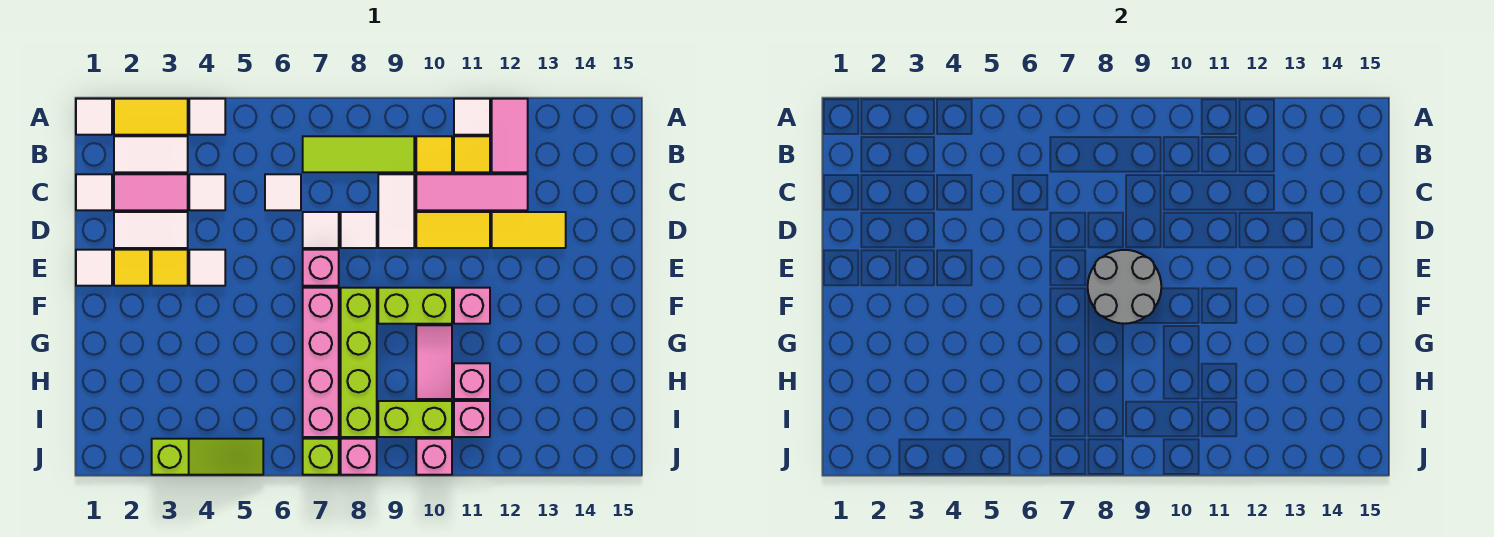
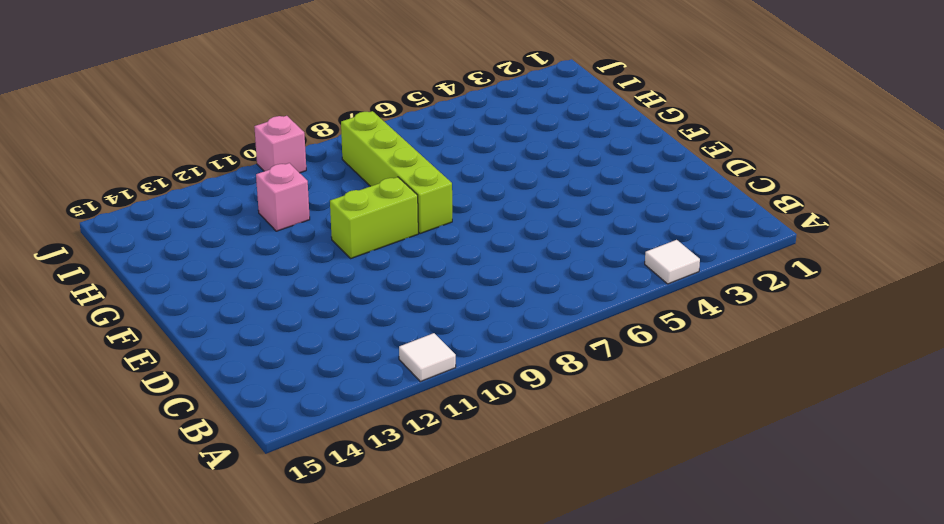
none -> white 1x1 tile [76,99,112,135]
none -> yellow 1x2 tile [114,99,188,135]
none -> pink 1x2 tile [492,99,528,172]
none -> white 1x2 tile [114,136,188,172]

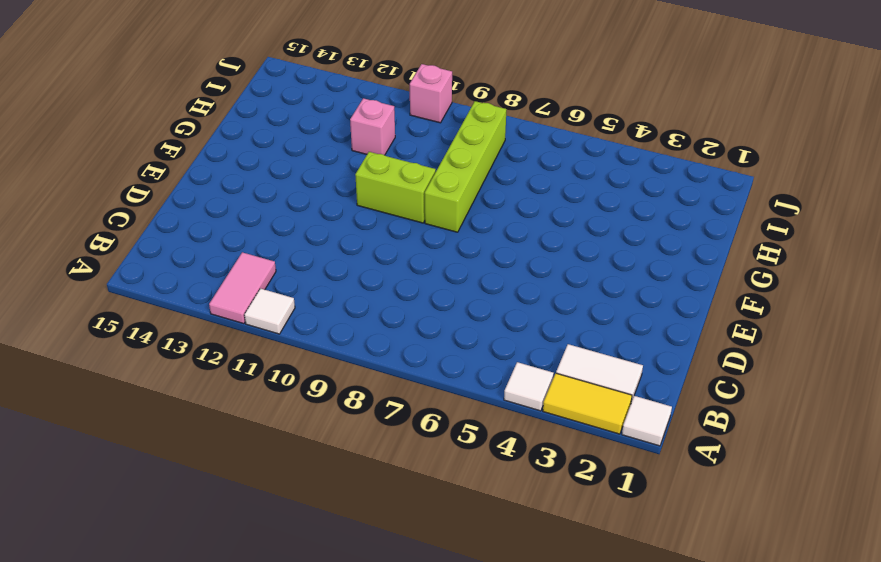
none -> lime 1x3 tile [303,136,414,172]
none -> yellow 1x1 tile [416,136,452,172]
none -> yellow 1x1 tile [454,136,490,172]
none -> white 1x1 tile [76,174,112,210]

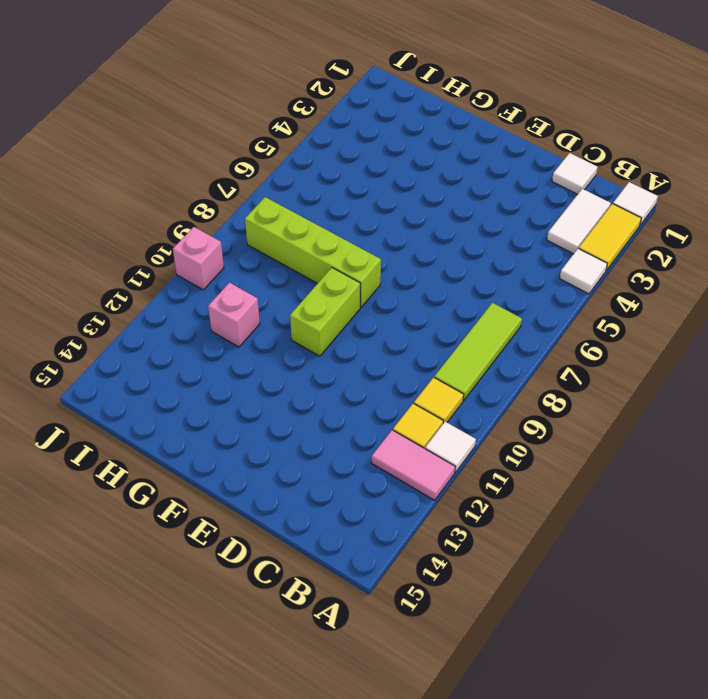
none -> pink 1x2 tile [114,174,188,210]
none -> white 1x1 tile [189,174,225,210]
none -> white 1x1 tile [265,174,301,210]
none -> white 1x2 tile [378,174,414,248]

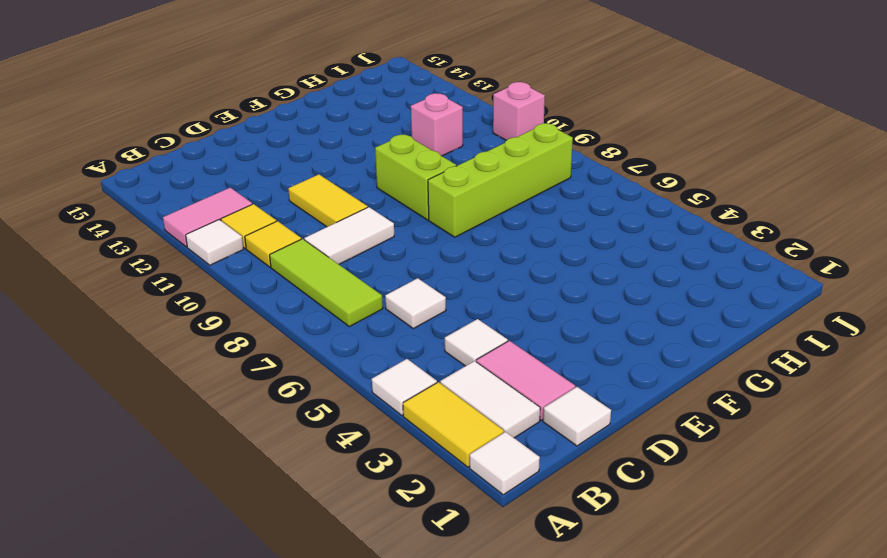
none -> pink 1x3 tile [416,174,528,210]
none -> white 1x2 tile [114,212,188,248]
none -> white 1x1 tile [303,212,339,248]
none -> white 1x1 tile [341,212,377,248]

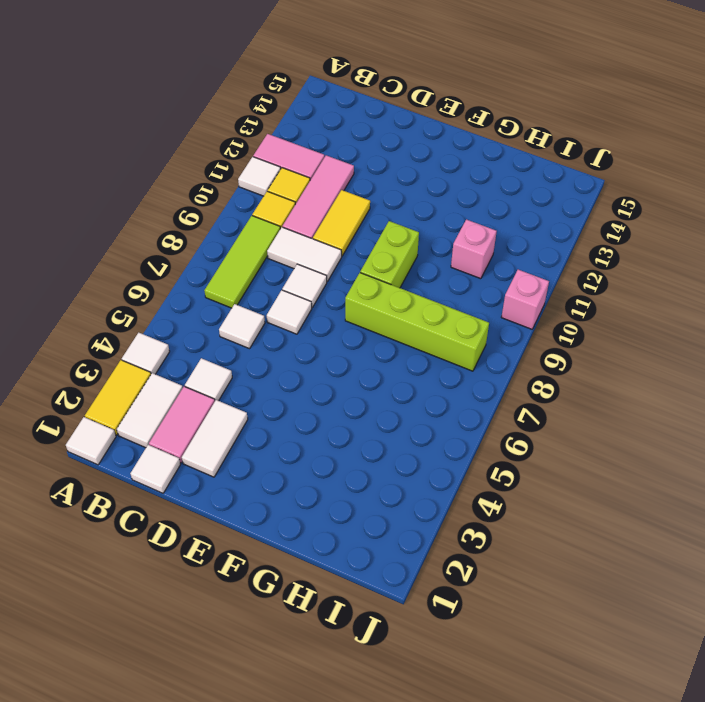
none -> yellow 1x2 tile [492,212,566,248]
none -> white 1x1 tile [76,250,112,286]
none -> yellow 1x1 tile [114,250,150,286]
none -> yellow 1x1 tile [152,250,188,286]

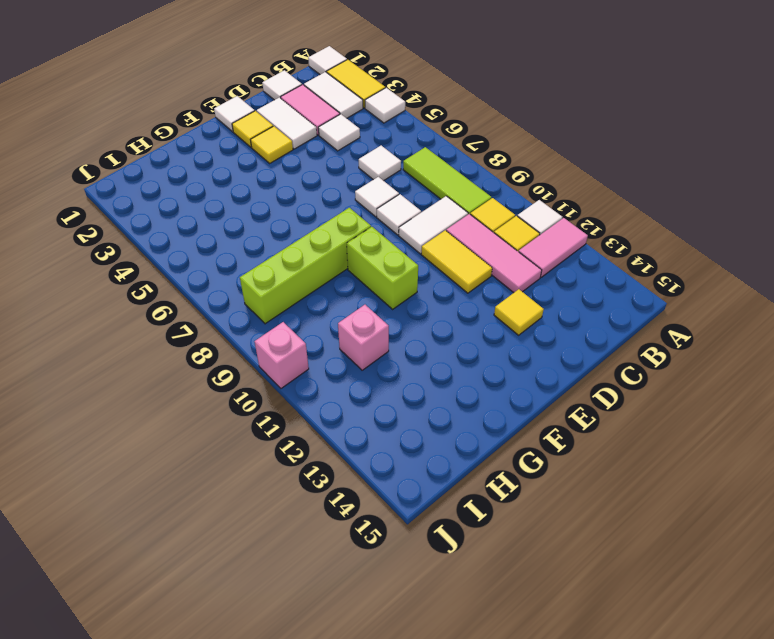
yellow 1x1 tile [494,289,544,335] -> yellow 1x2 tile [492,212,566,248]
none -> white 1x1 tile [189,250,225,286]
none -> pink 1x1 brick [303,250,339,286]
none -> pink 1x4 brick [303,288,339,437]
none -> pink 1x1 brick [454,288,490,324]

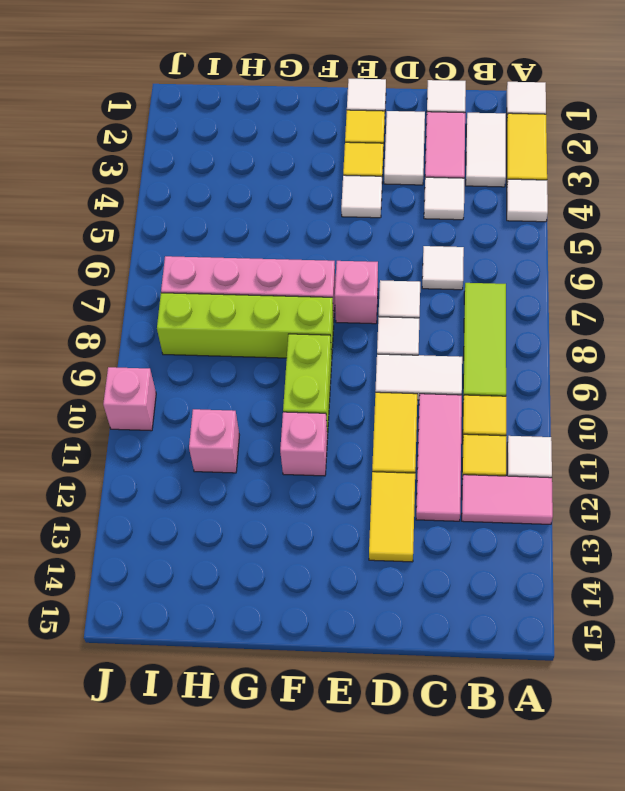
none -> pink 1x2 tile [416,325,452,399]
none -> lime 1x2 brick [378,401,452,437]
none -> pink 1x1 brick [454,401,490,437]
none -> lime 1x3 slope [152,439,263,475]

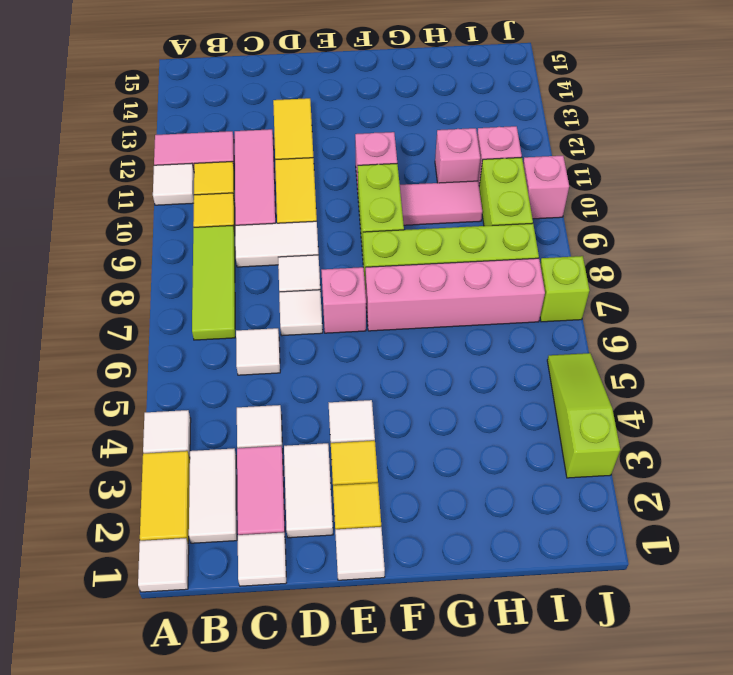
none -> pink 1x1 brick [341,439,377,475]
none -> grey 2x2 round brick [1088,250,1161,324]

